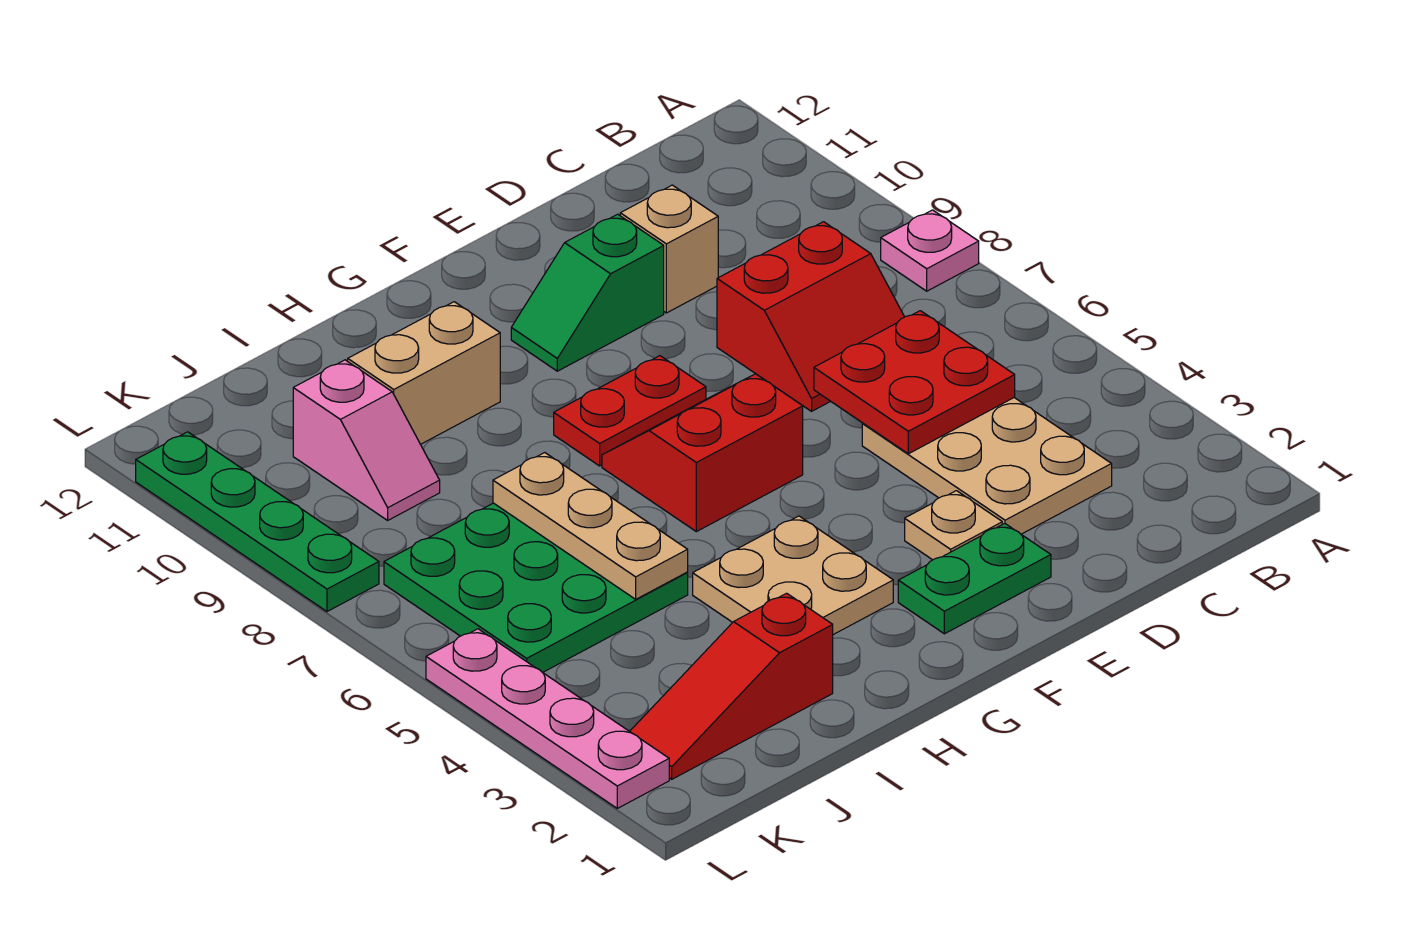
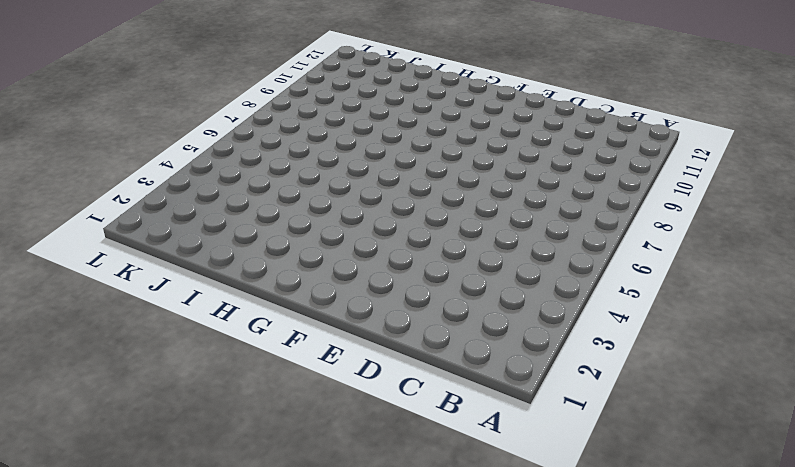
none -> pink 1x1 plate [881,210,979,291]
none -> tan 2x3 plate [862,398,1112,534]
none -> red 2x2 slope [717,222,904,411]

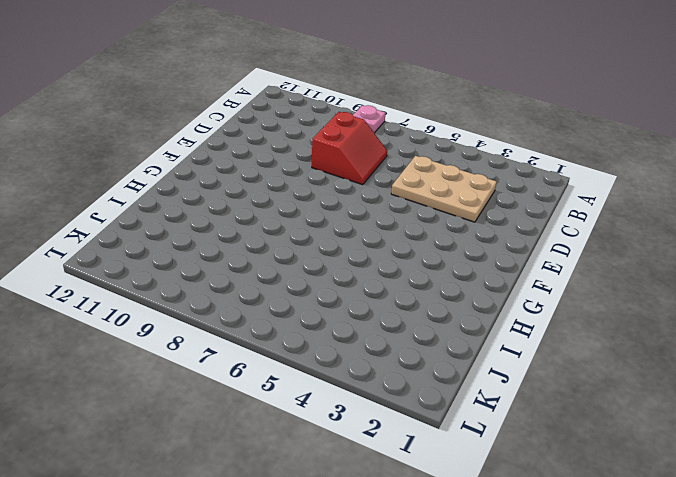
none -> tan 1x1 brick [620,185,718,313]
none -> green 1x2 plate [898,523,1051,634]
none -> tan 1x1 plate [905,491,1002,560]

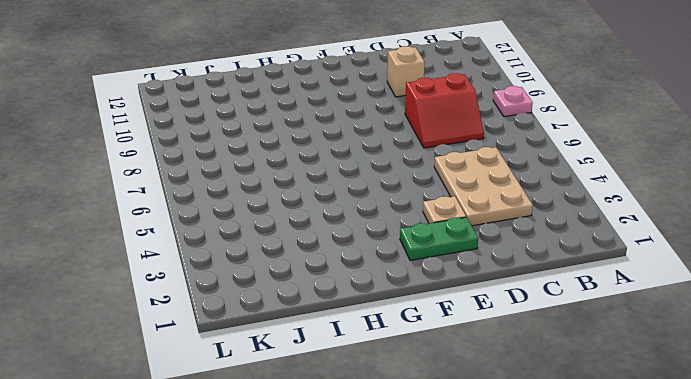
none -> green 1x2 slope [511,214,664,371]
none -> red 2x2 slope [602,374,803,532]
none -> red 1x2 plate [554,356,706,466]

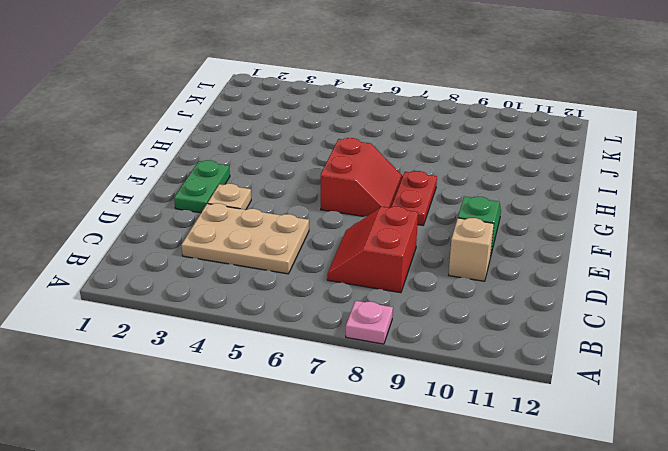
none -> tan 2x2 plate [693,516,893,635]
none -> tan 1x2 brick [348,302,500,444]
none -> red 1x3 slope [630,593,833,779]

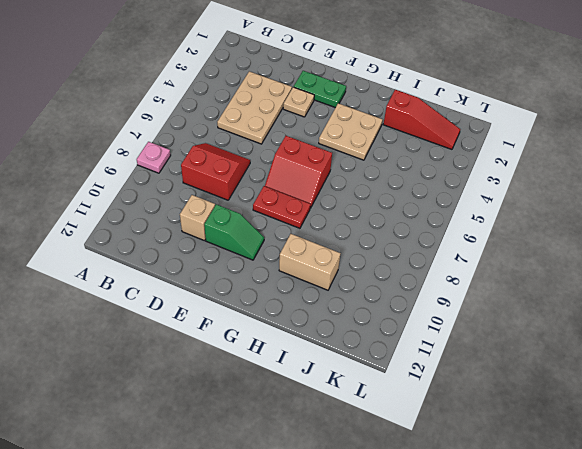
none -> green 3x3 plate [384,503,688,672]
none -> pink 1x2 slope [293,360,440,520]
none -> pink 1x4 plate [426,629,669,808]

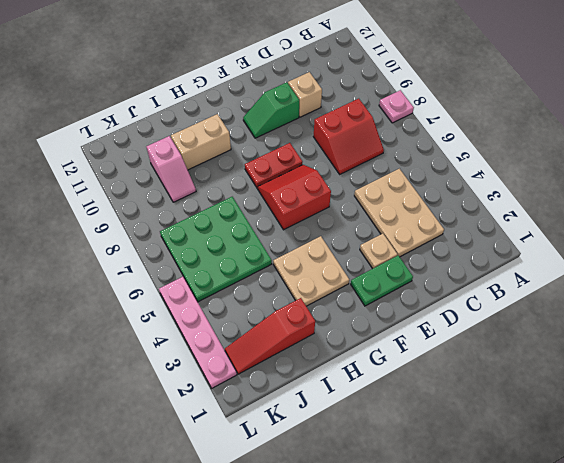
none -> green 1x4 plate [136,432,379,612]
none -> red 2x2 plate [814,311,1015,454]
none -> tan 1x3 plate [493,453,688,599]

